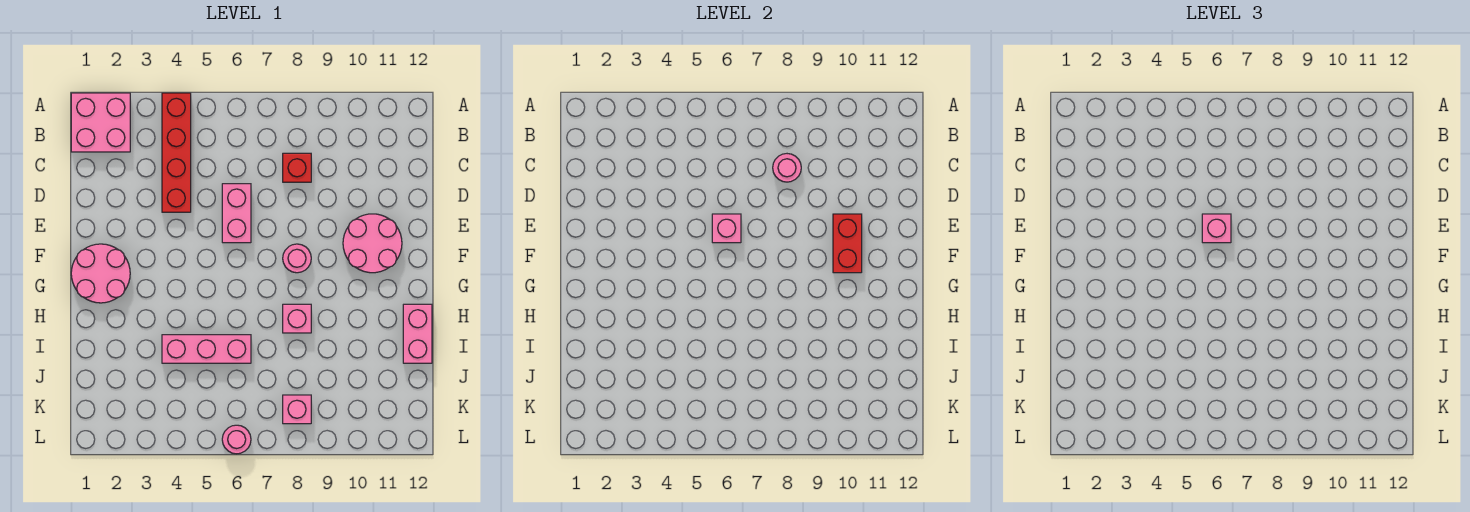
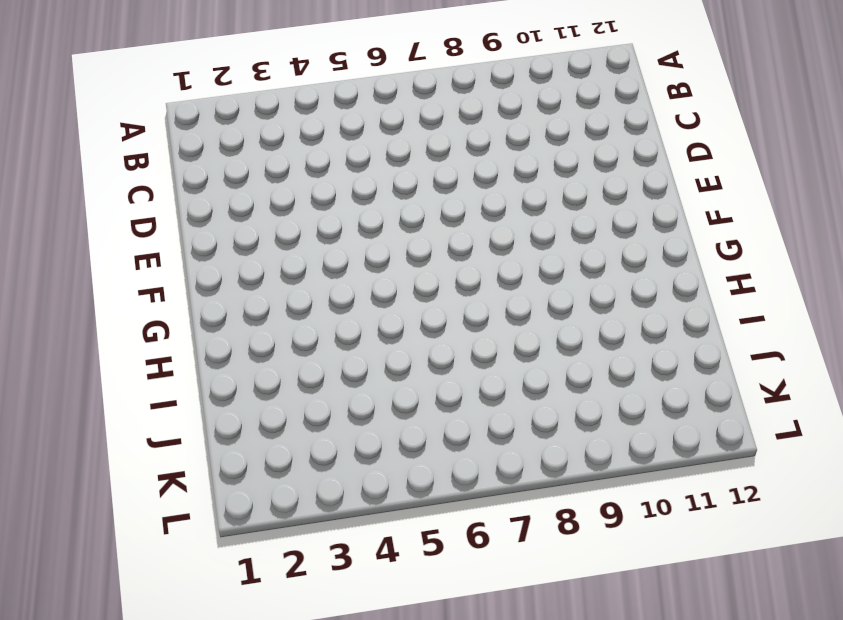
none -> pink 2x2 brick [71,93,130,152]
none -> red 1x4 brick [162,93,191,212]
none -> red 1x1 brick [283,153,311,182]

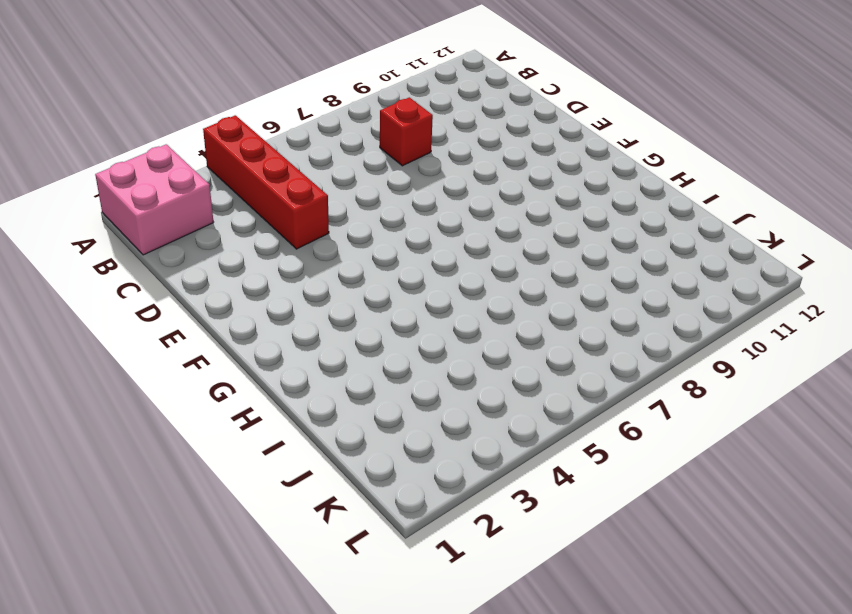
none -> pink 1x2 brick [222,184,251,243]
none -> pink 2x2 round brick [343,214,402,273]
none -> pink 2x2 round brick [71,244,130,303]

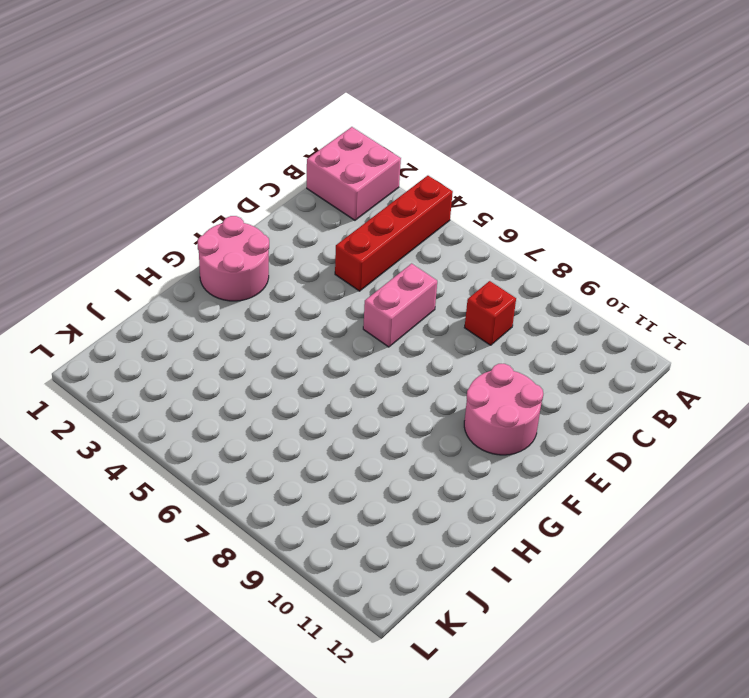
none -> pink 1x1 round brick [283,244,311,273]
none -> pink 1x1 brick [283,304,311,333]
none -> pink 1x2 brick [403,304,432,363]

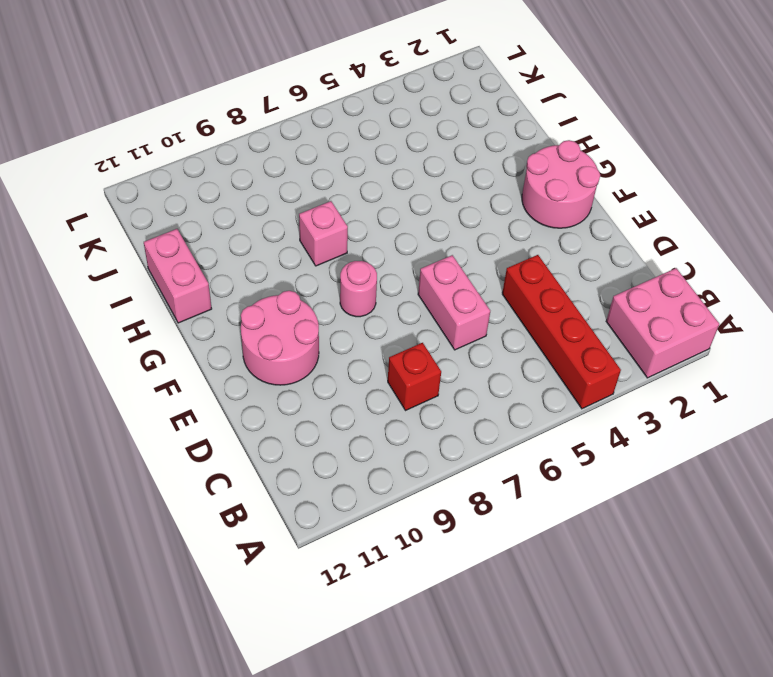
none -> pink 1x3 brick [162,335,251,363]
none -> pink 1x1 brick [283,395,311,424]
none -> pink 1x1 round brick [222,425,251,454]

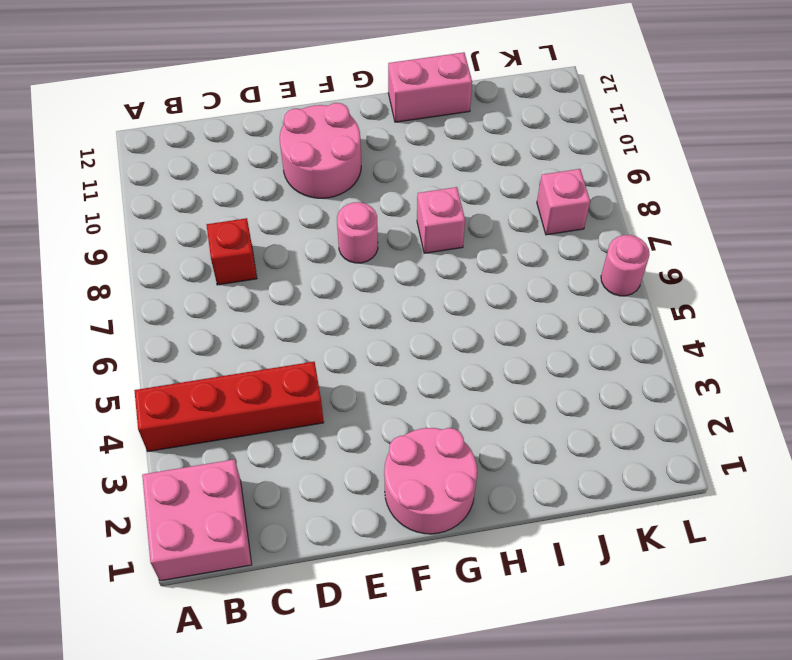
none -> pink 1x2 brick [222,184,251,243]
none -> pink 1x3 brick [162,335,251,363]
none -> pink 1x1 round brick [773,154,801,182]

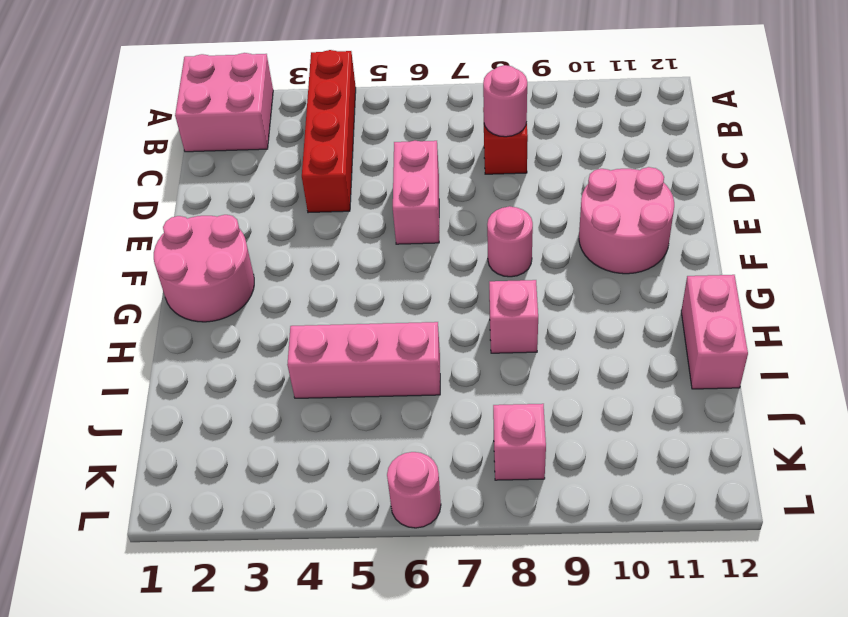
none -> pink 1x1 brick [712,214,741,243]
none -> red 1x2 brick [833,214,862,273]
none -> pink 1x1 brick [1202,214,1231,243]

